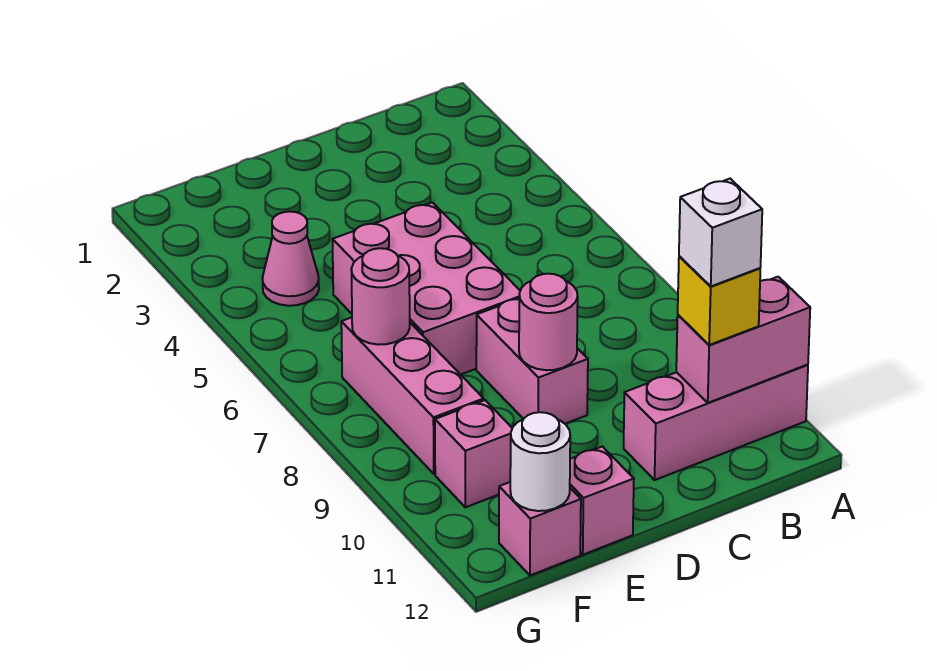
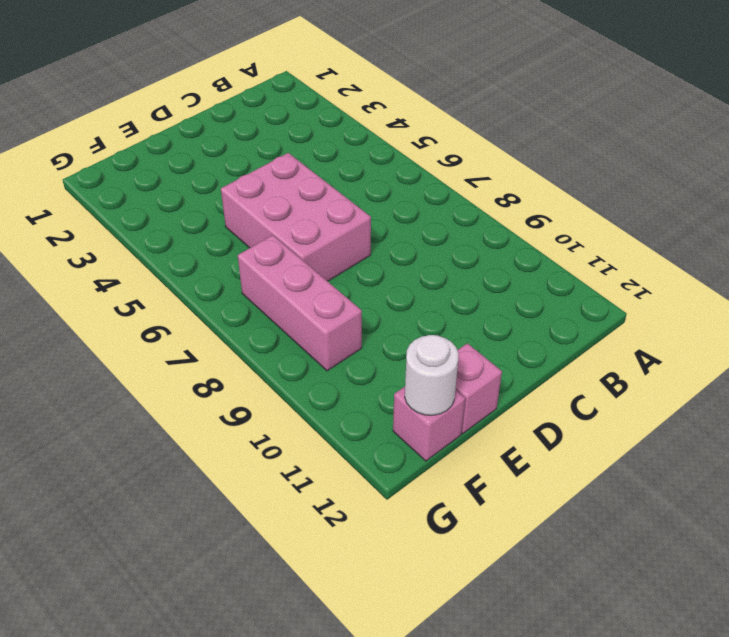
none -> pink 1x3 brick [624,365,808,480]
none -> pink 1x2 brick [476,299,588,424]
none -> pink 1x1 cone [262,211,319,306]

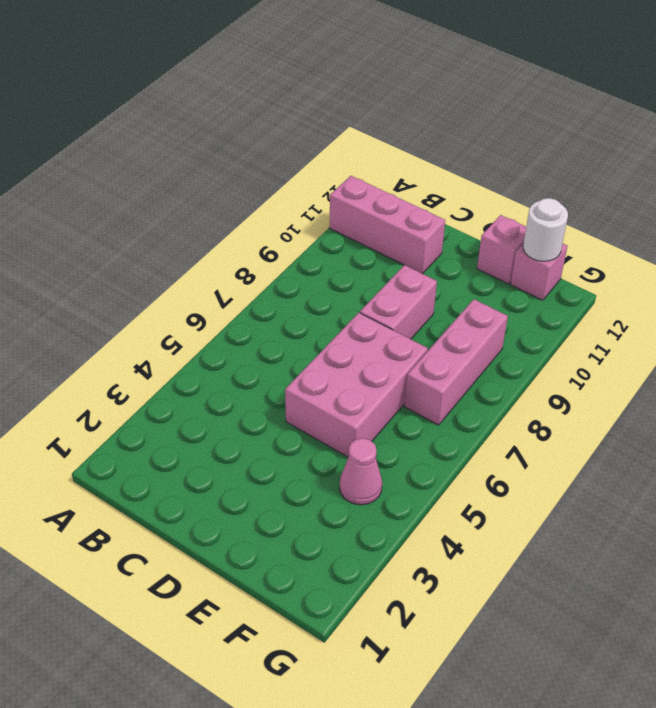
none -> pink 1x1 brick [435,400,512,507]
none -> pink 1x2 brick [676,277,810,403]
none -> pink 1x1 round brick [519,274,578,370]

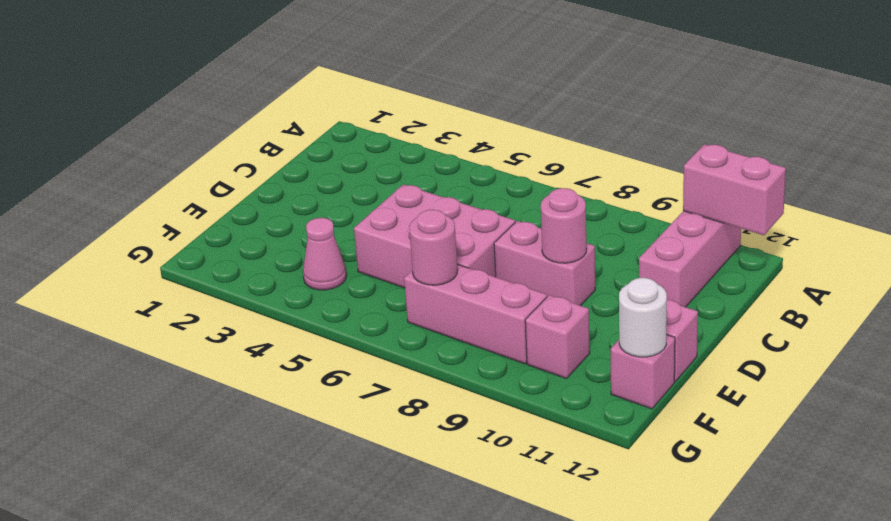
pink 1x2 brick [683,144,786,235] -> pink 1x2 brick turned to [676,277,810,403]
none -> yellow 1x1 brick [678,256,760,345]
none -> white 1x1 brick [679,179,762,286]

